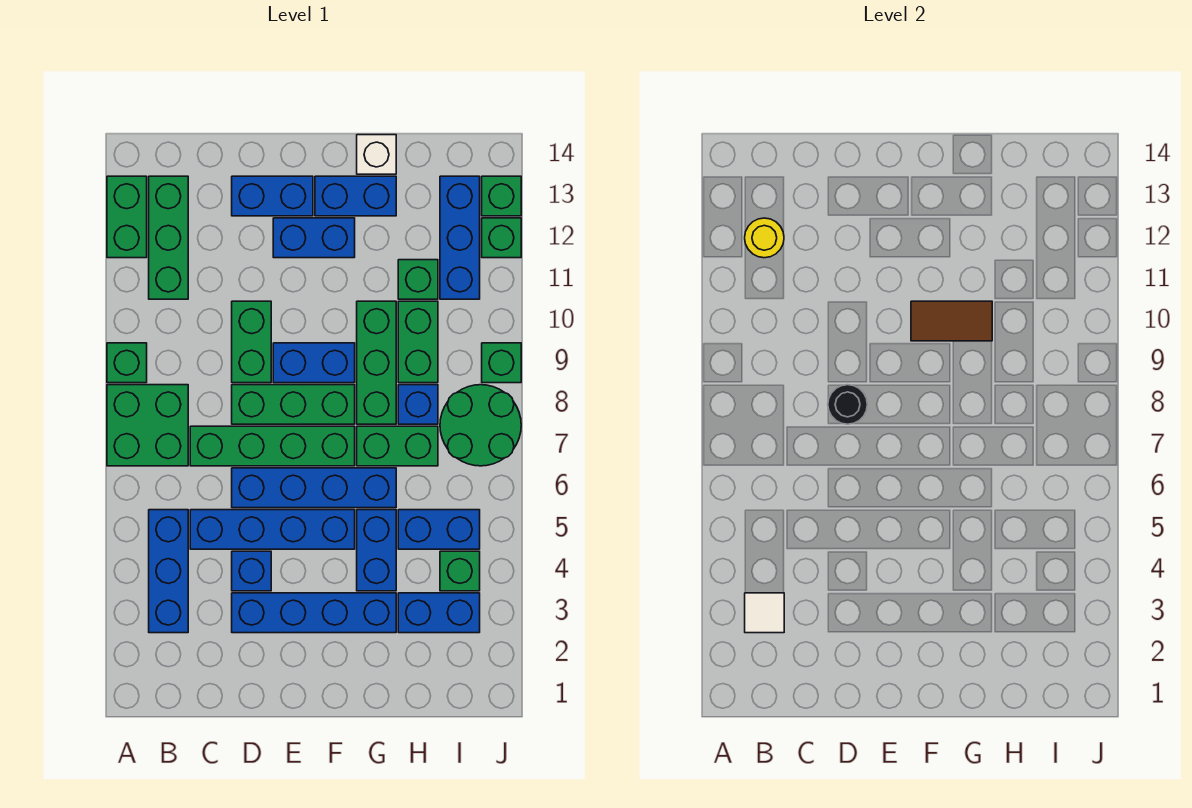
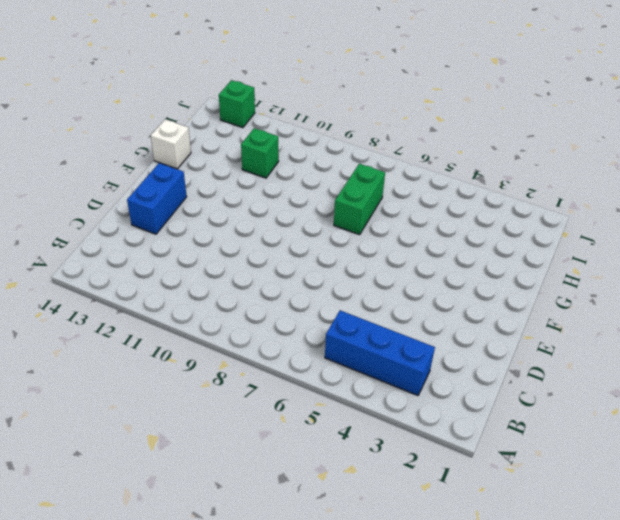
none -> green 2x2 brick [107,385,188,466]
none -> green 1x1 brick [107,343,147,383]
none -> green 1x2 brick [107,176,147,258]
none -> green 1x3 brick [149,176,188,299]

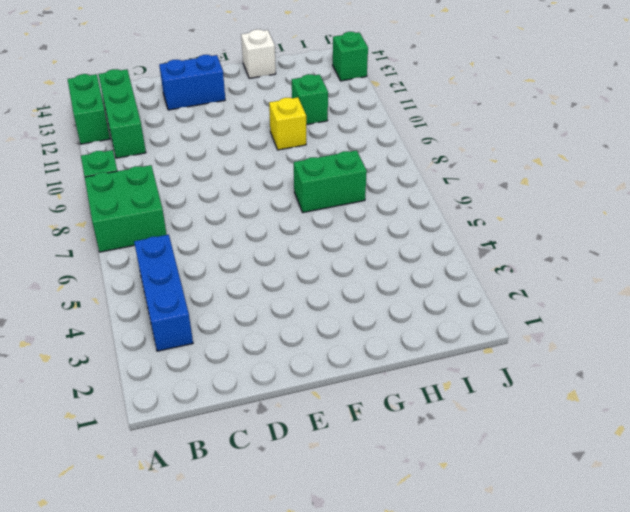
yellow 1x1 brick [269,97,306,150] -> green 1x3 brick [357,301,396,424]
none -> blue 1x4 brick [190,510,355,549]
none -> green 1x4 brick [190,426,355,466]
none -> blue 1x4 brick [232,593,396,633]
none -> blue 1x1 brick [232,551,271,591]

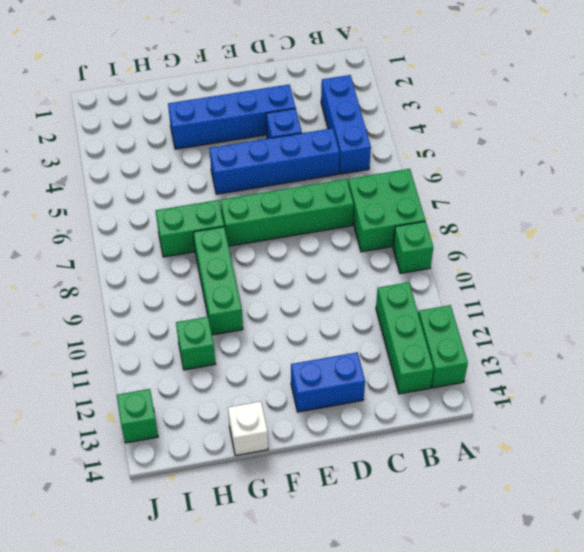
none -> blue 1x4 brick [232,468,396,508]
none -> green 1x3 brick [232,385,355,424]
none -> green 1x2 brick [232,301,271,383]
none -> blue 1x2 brick [273,343,355,383]

